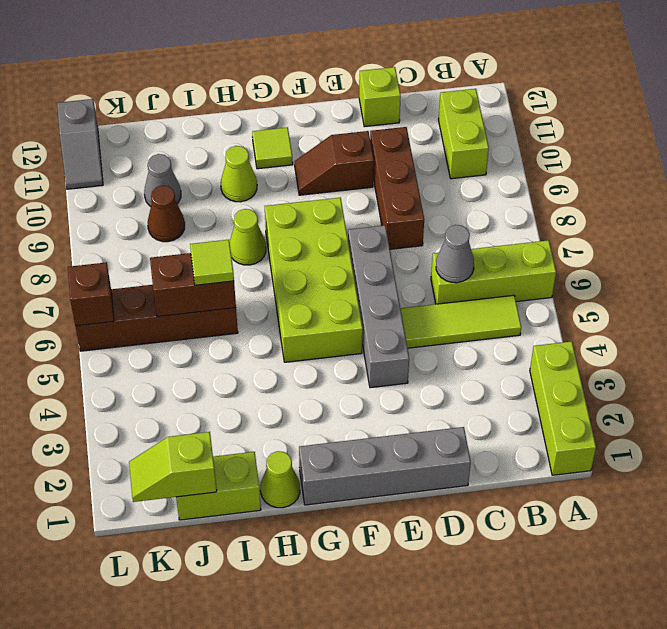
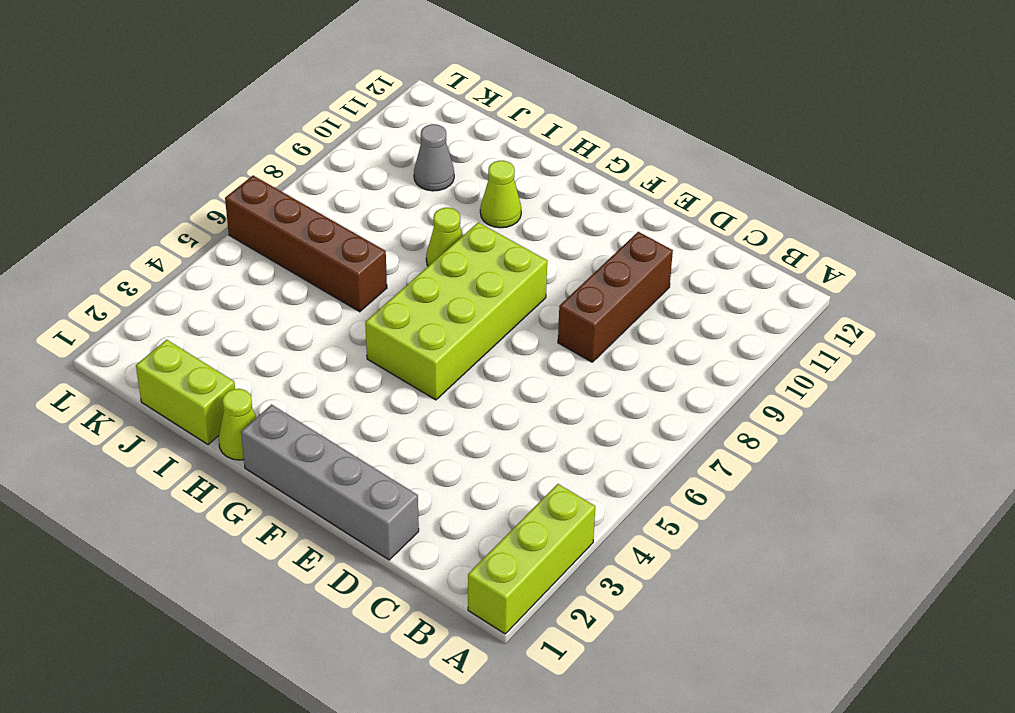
none -> lime 1x3 brick [431,240,556,304]
none -> lime 1x3 tile [400,295,521,348]
none -> lime 1x2 brick [439,89,489,179]

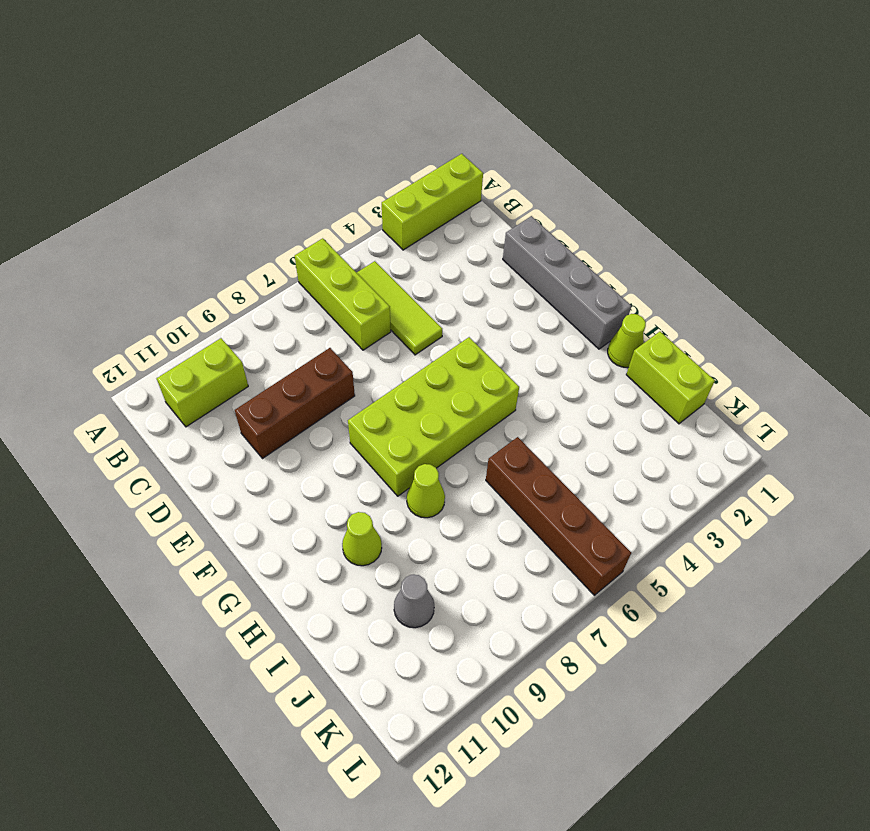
none -> lime 1x1 brick [359,67,401,127]
none -> grey 1x4 brick [348,225,409,388]
none -> brown 1x2 slope [295,131,374,195]

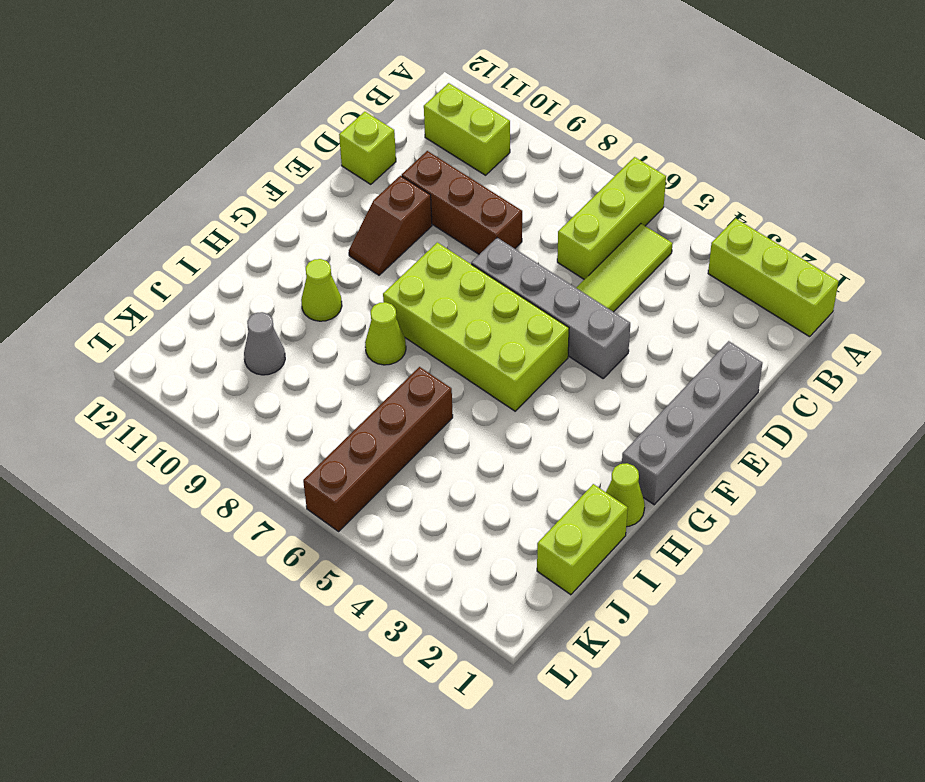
none -> lime 1x1 tile [252,127,293,169]
none -> brown 1x1 cone [148,186,185,242]
none -> grey 1x2 slope [57,99,103,189]

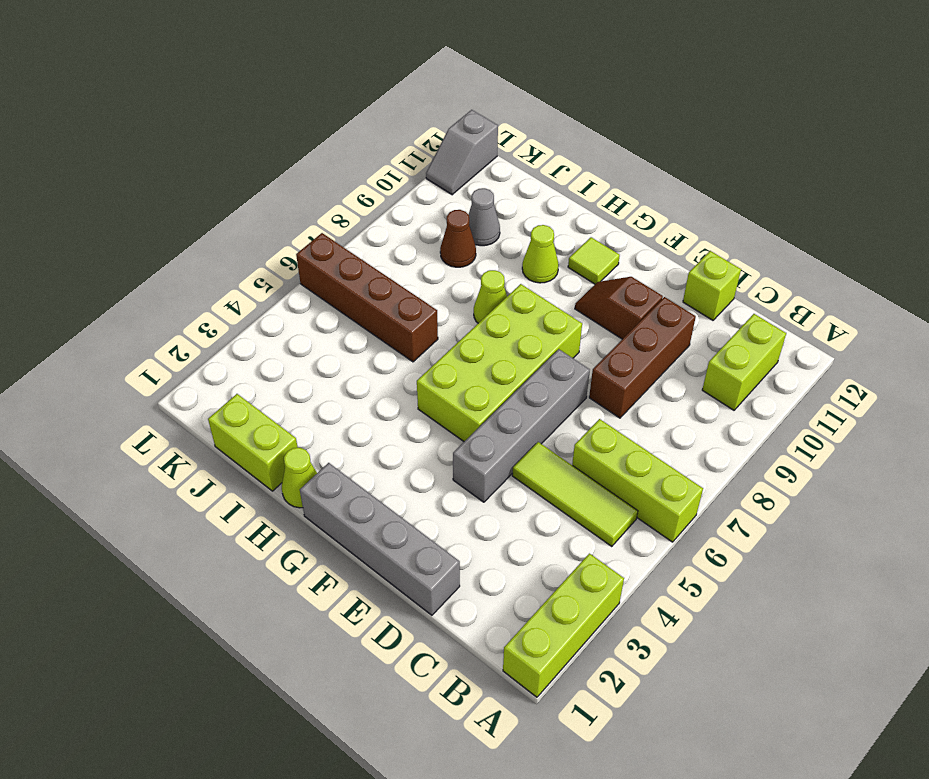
none -> grey 1x1 cone [436,225,474,283]
none -> brown 1x2 brick [150,253,236,317]
none -> lime 1x2 slope [129,432,217,502]

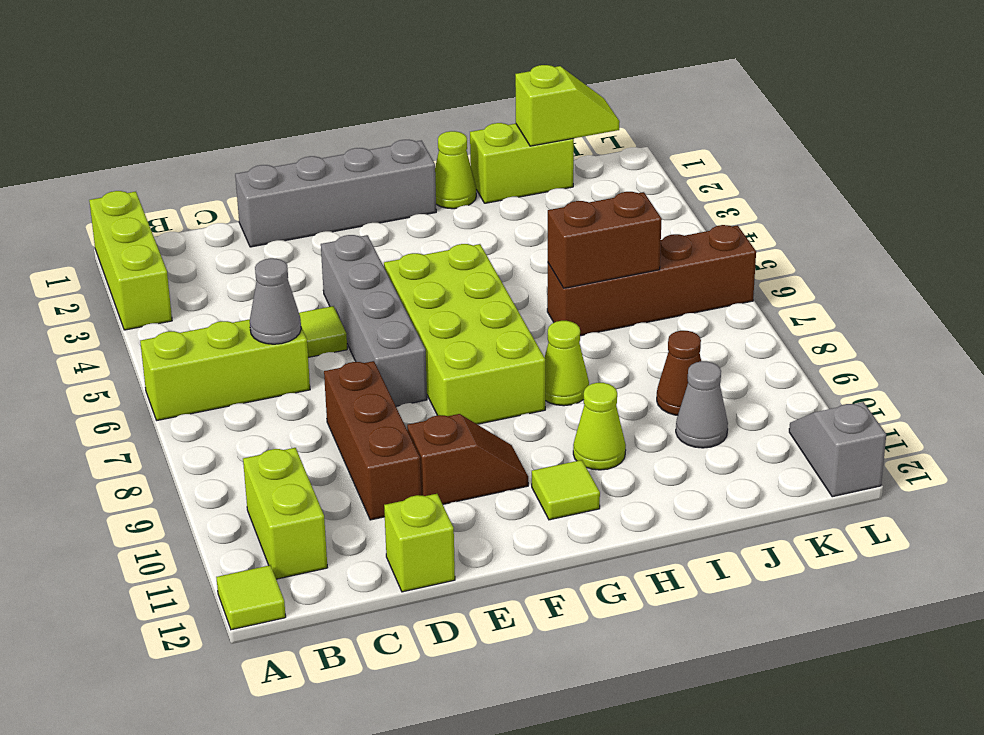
lime 1x1 tile [216,565,286,630] -> lime 1x1 tile moved to [190,240,234,285]
none -> brown 1x1 brick [68,262,114,326]

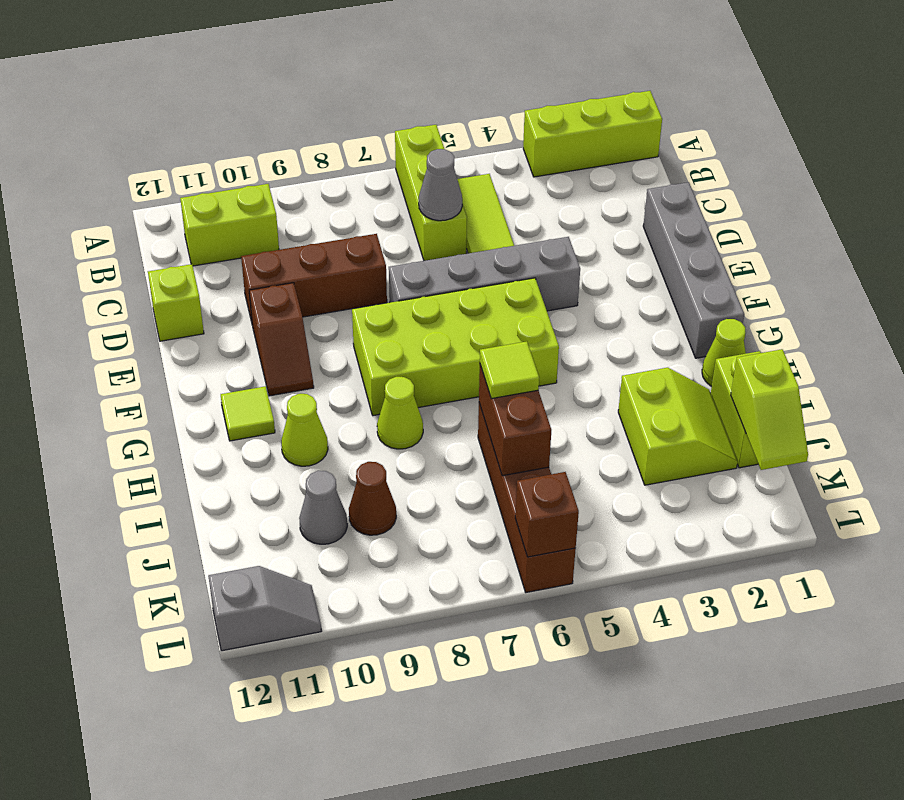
lime 2x2 slope [618,368,738,485] -> none

